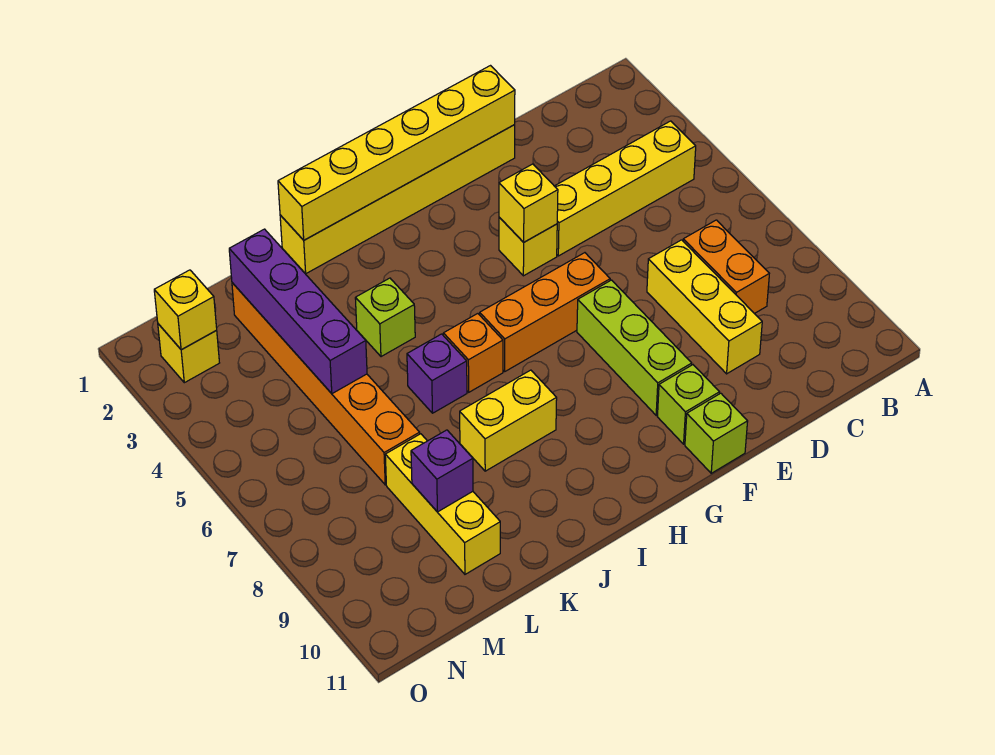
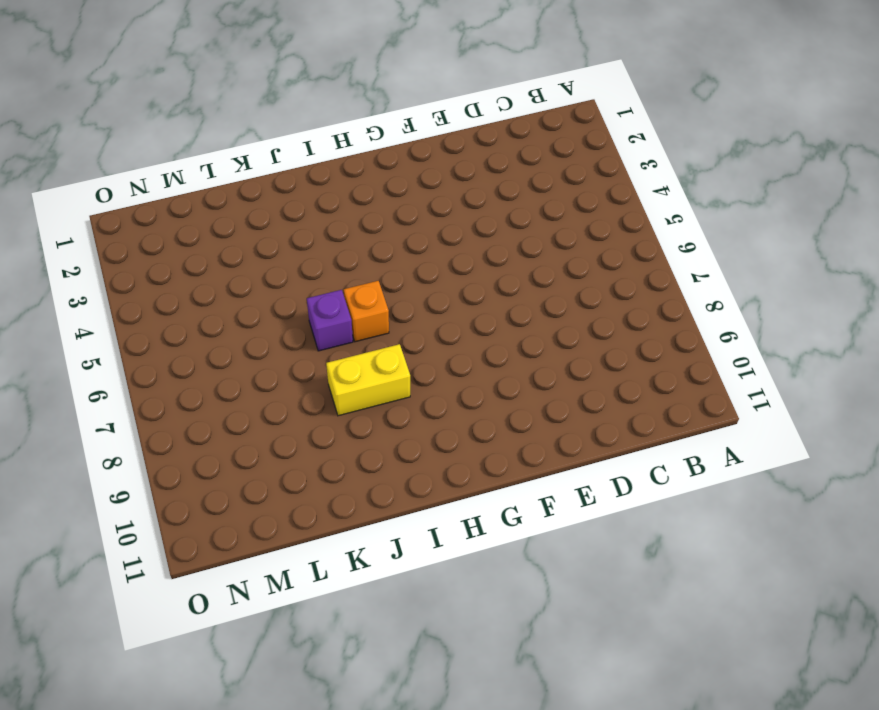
none -> yellow 1x4 brick [555,121,696,256]
none -> orange 1x2 brick [683,220,769,314]
none -> yellow 1x3 brick [647,240,762,374]

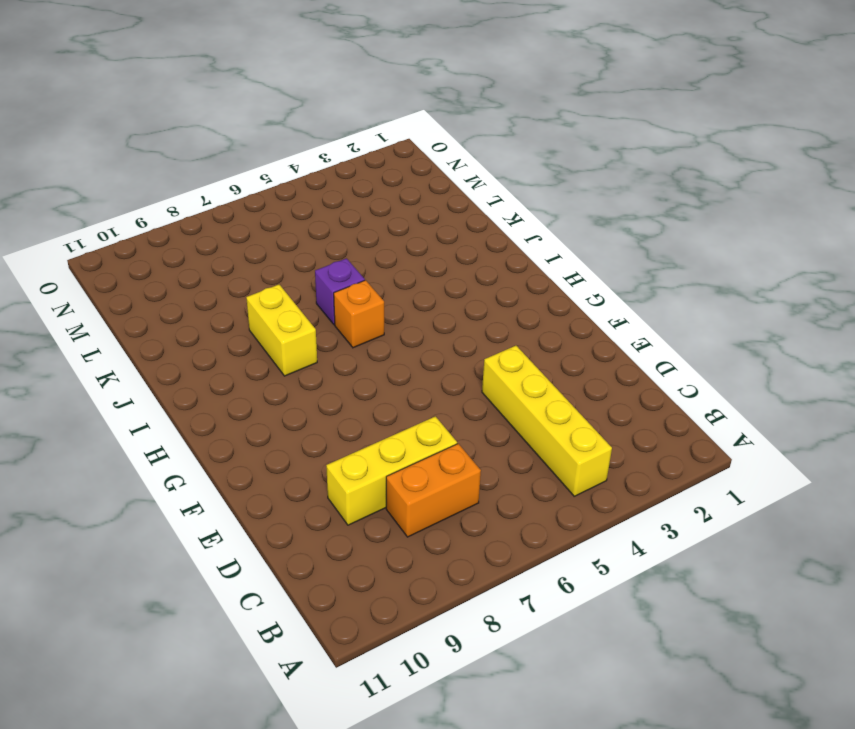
none -> yellow 1x6 brick [280,125,515,274]
none -> yellow 1x1 brick [499,217,557,276]
none -> orange 1x3 brick [480,253,610,371]

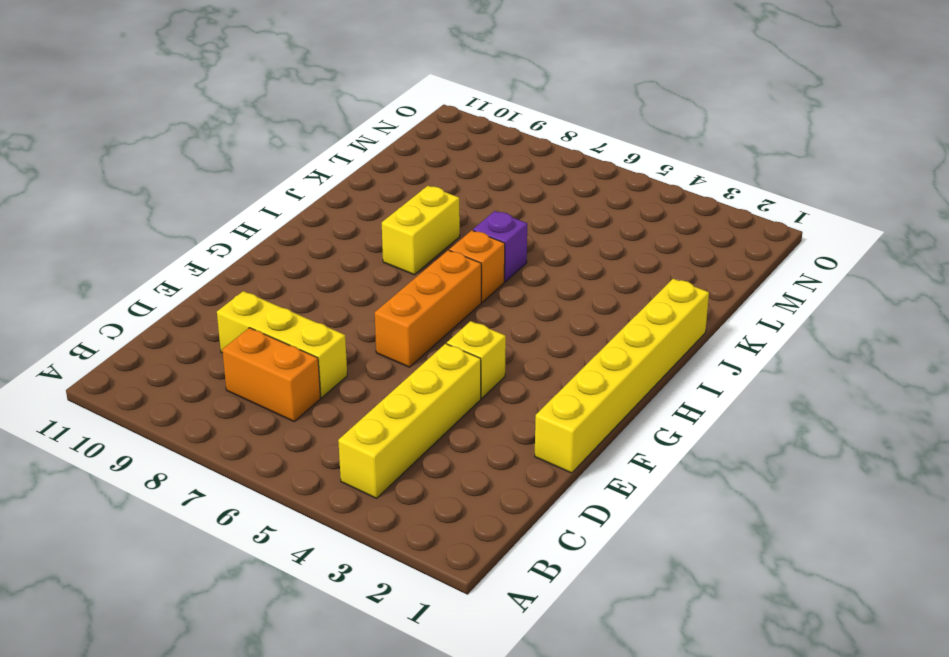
none -> lime 1x3 brick [577,280,692,415]
none -> lime 1x1 brick [657,365,719,444]
none -> lime 1x1 brick [685,393,748,473]

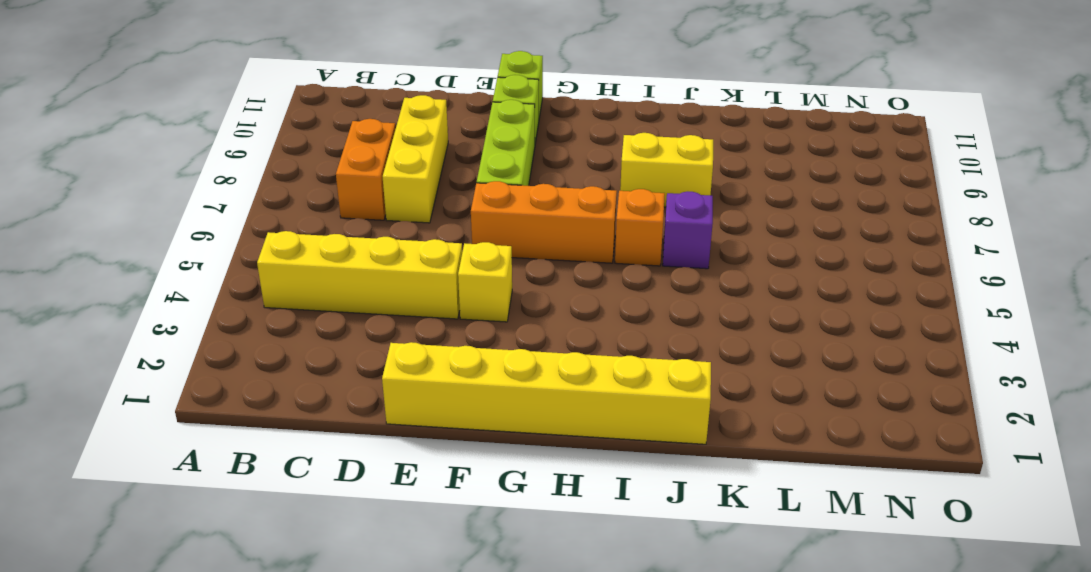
none -> lime 1x1 brick [355,278,415,357]
none -> orange 1x6 brick [232,283,420,485]
none -> yellow 1x3 brick [385,434,500,574]

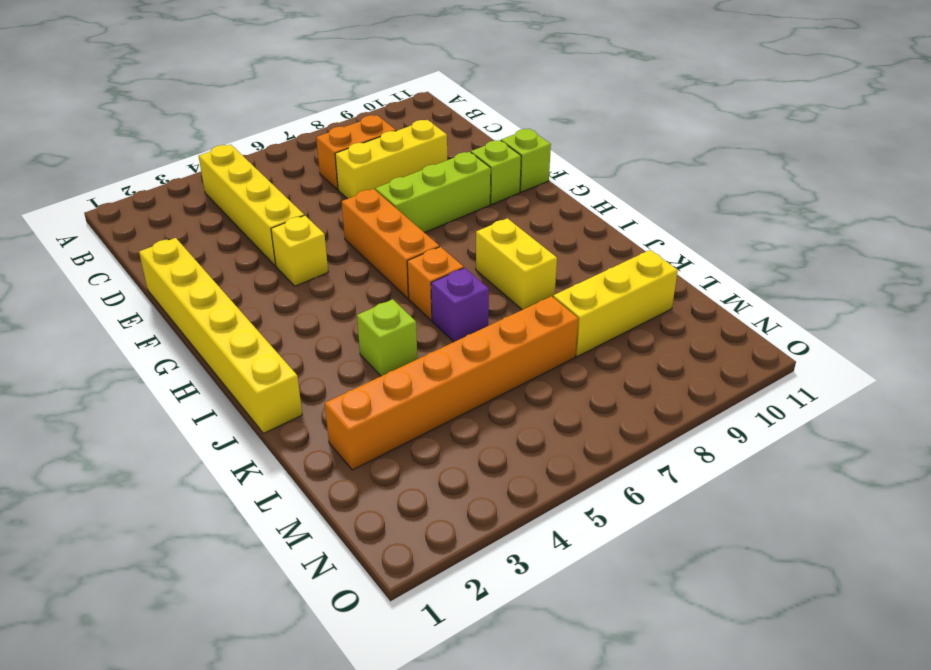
none -> yellow 1x1 brick [158,324,219,383]
none -> yellow 1x6 brick [278,66,515,240]
none -> yellow 1x1 brick [499,164,558,242]

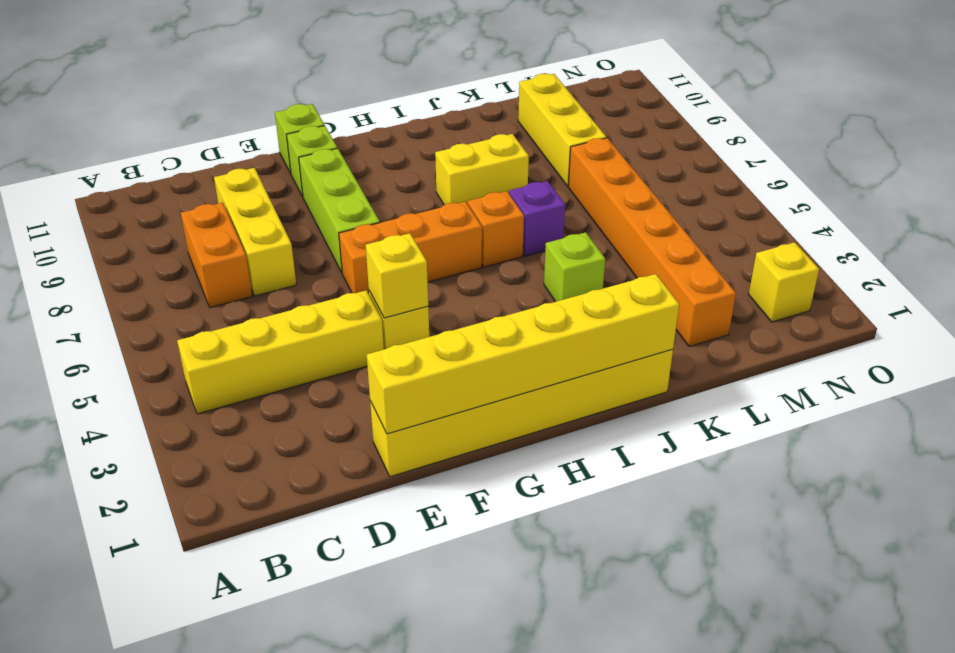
none -> purple 1x4 brick [229,229,367,394]
none -> purple 1x1 brick [411,430,473,512]
none -> yellow 1x1 brick [154,270,217,350]

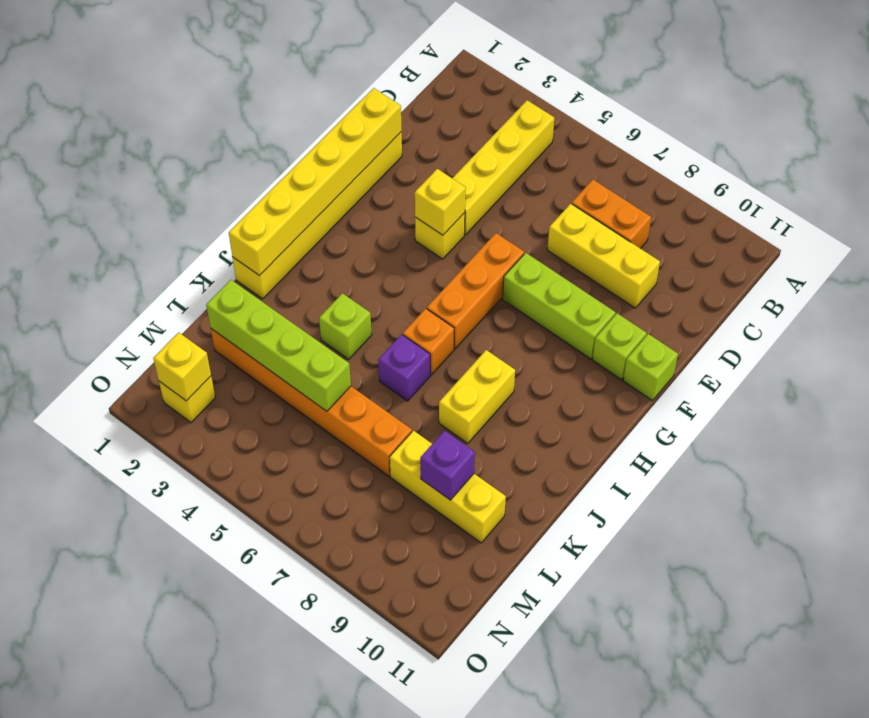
lime 1x4 brick [206,280,351,411] -> purple 1x4 brick [229,229,367,394]

